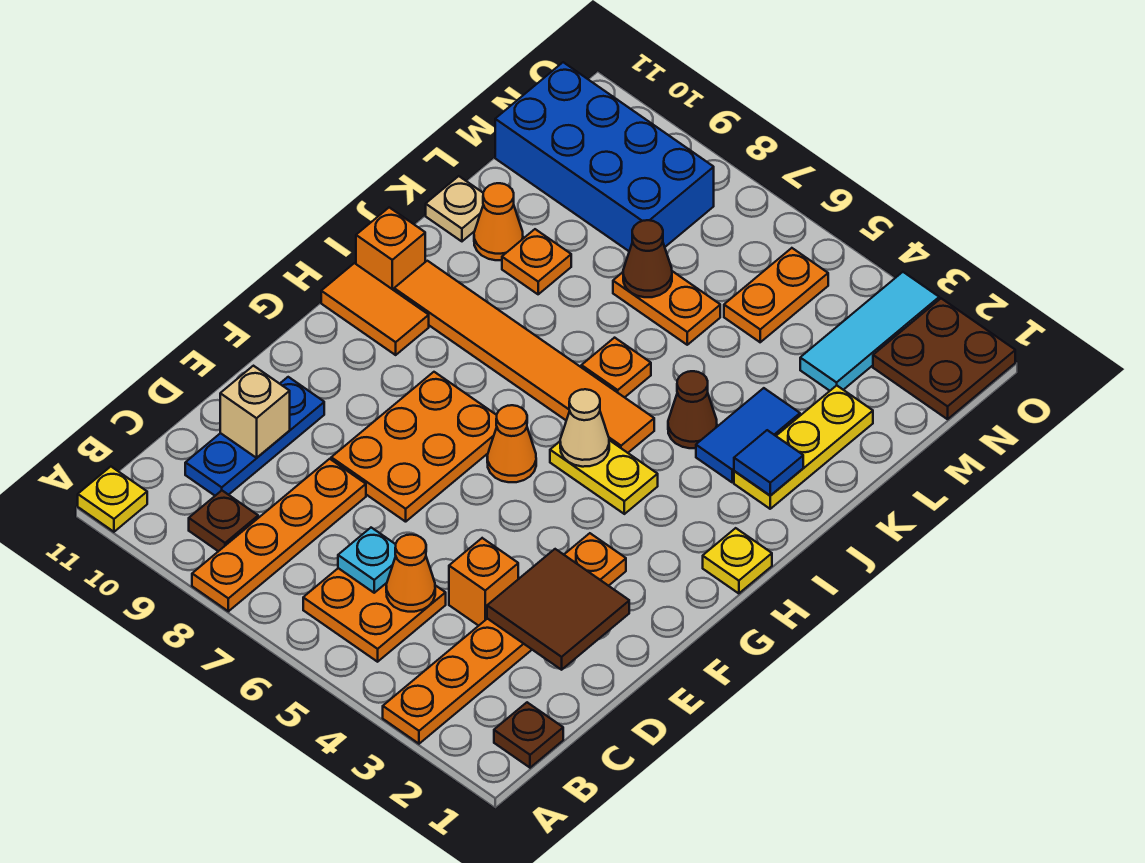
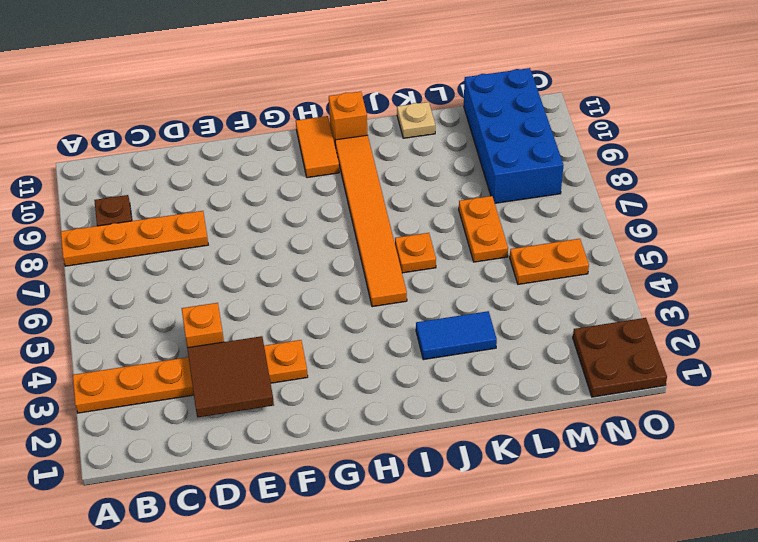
none -> yellow 1x1 plate [78,467,147,532]
none -> brown 1x1 plate [494,702,563,768]
none -> orange 2x2 plate [303,568,446,662]
none -> blue 1x3 plate [185,377,324,496]

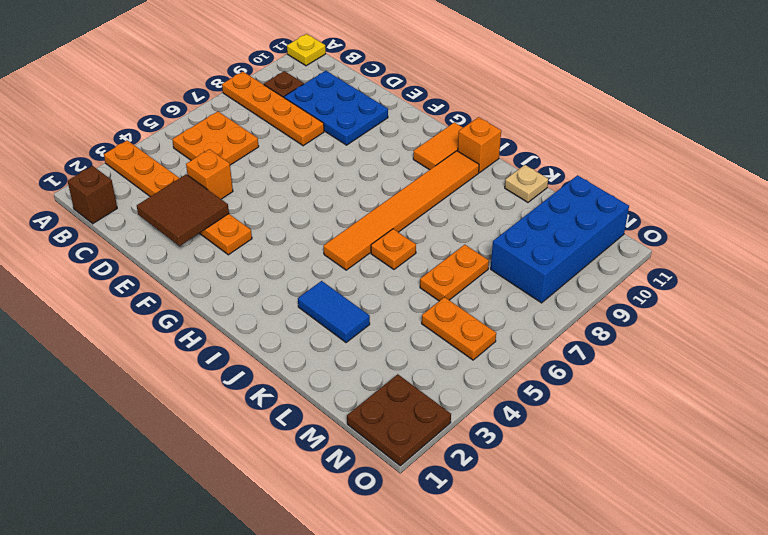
brown 1x1 brick [68,166,117,224] -> brown 1x1 plate [494,702,563,768]
blue 2x3 plate [284,71,388,145] -> blue 1x3 plate [185,377,324,496]
none -> orange 2x3 plate [331,372,497,522]
none -> orange 1x1 cone [487,405,536,482]
none -> yellow 1x1 plate [703,528,772,593]
none -> yellow 1x2 plate [550,440,658,514]

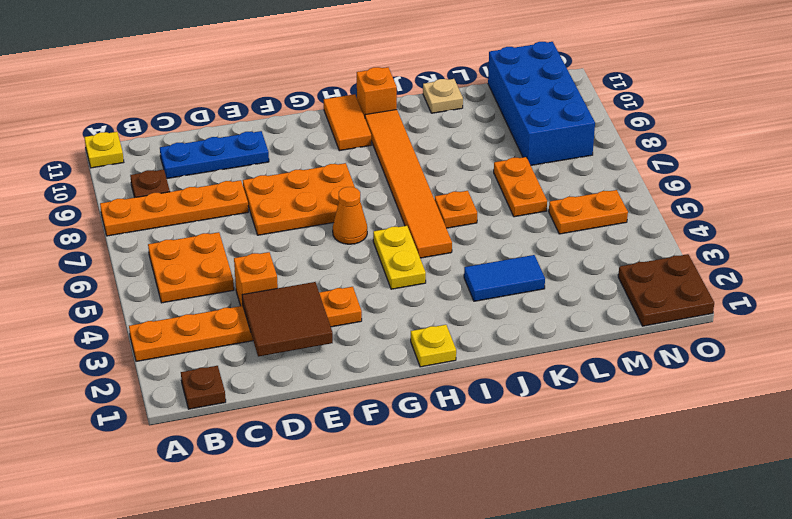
none -> yellow 1x3 plate [734,385,873,509]
none -> brown 1x1 cone [668,371,717,448]
none -> orange 1x1 plate [502,229,571,294]
none -> orange 1x1 cone [474,183,523,260]

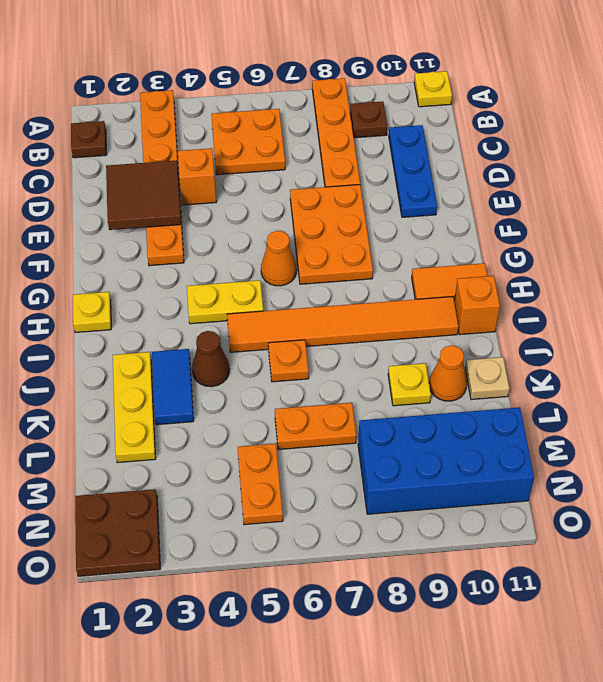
yellow 1x1 plate [388,363,431,406] -> orange 1x1 plate [502,229,571,294]
none -> cyan 1x3 tile [800,272,939,391]
none -> orange 1x1 cone [386,535,435,612]
none -> cyan 1x1 plate [338,528,396,593]
none -> tan 1x1 brick [220,366,290,458]

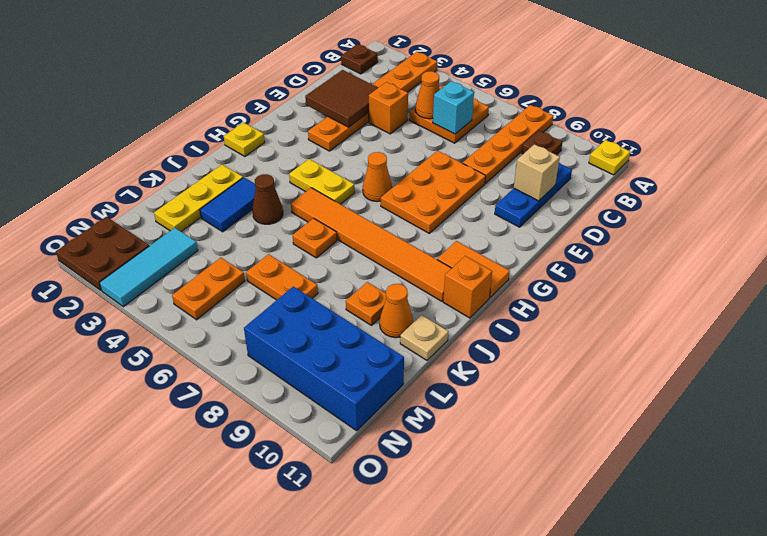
cyan 1x1 brick [433,81,474,134] -> cyan 1x1 plate [338,528,396,593]
none -> tan 1x1 cone [560,389,609,467]
none -> blue 1x1 tile [734,430,803,496]
none -> brown 1x1 cone [623,220,672,297]

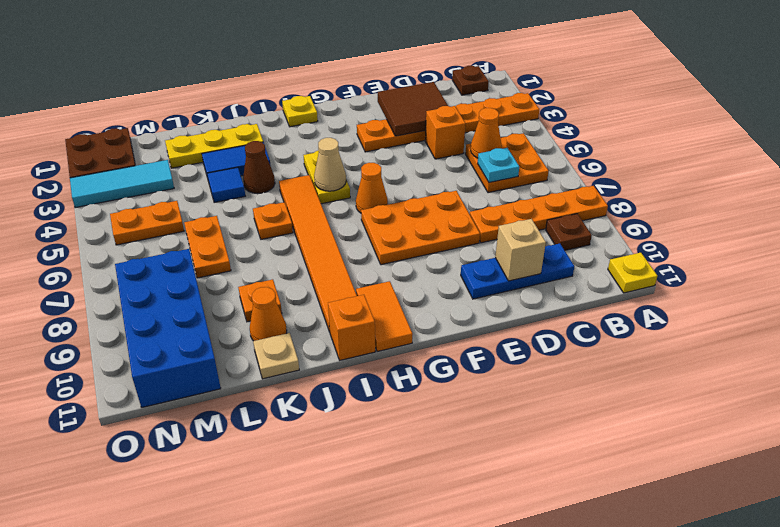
blue 1x1 tile [207,167,245,203] -> blue 1x1 tile moved to [734,430,803,496]
none -> brown 1x1 cone [623,220,672,297]

